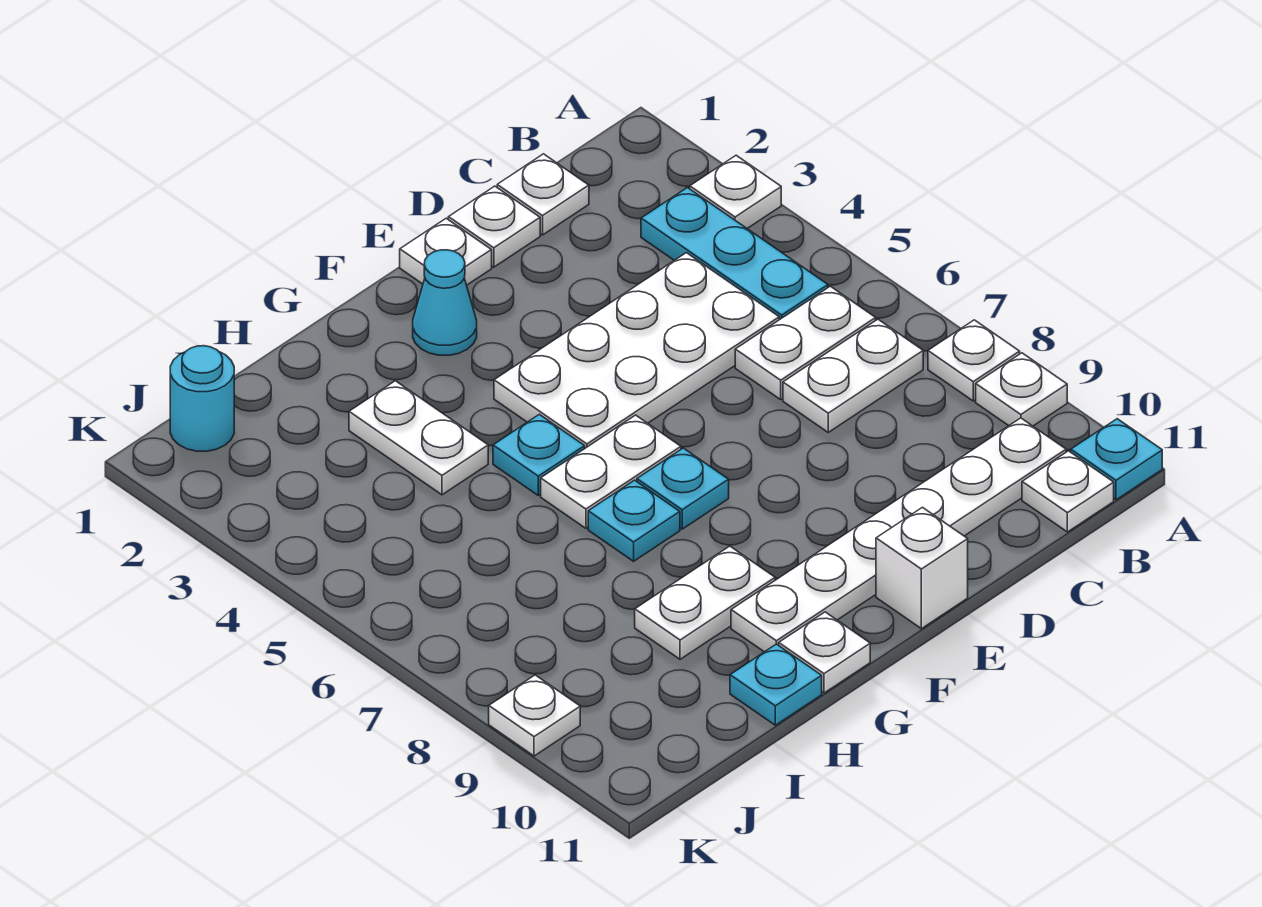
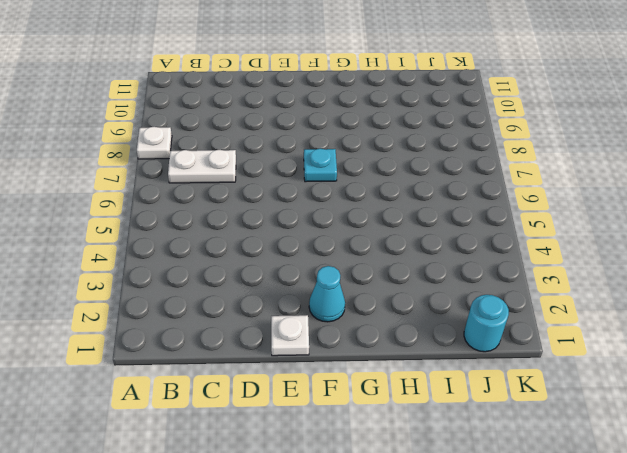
none -> white 1x1 plate [690,155,781,228]
none -> white 1x1 plate [976,353,1067,426]
none -> cyan 1x1 plate [1071,419,1162,500]

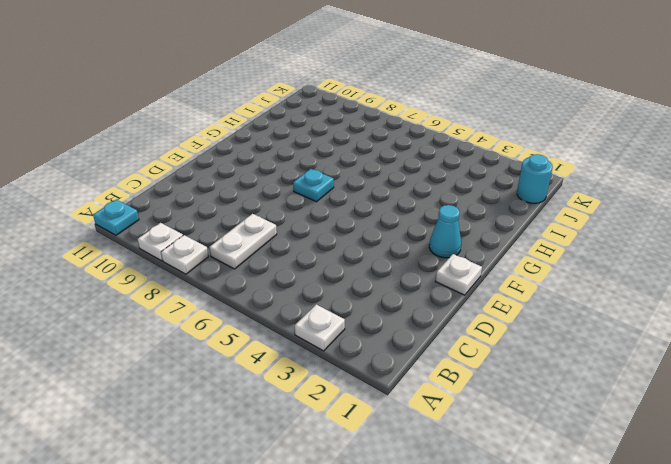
none -> cyan 1x3 plate [641,188,828,320]
none -> white 1x2 plate [735,286,876,400]
none -> white 1x6 plate [731,418,1066,652]

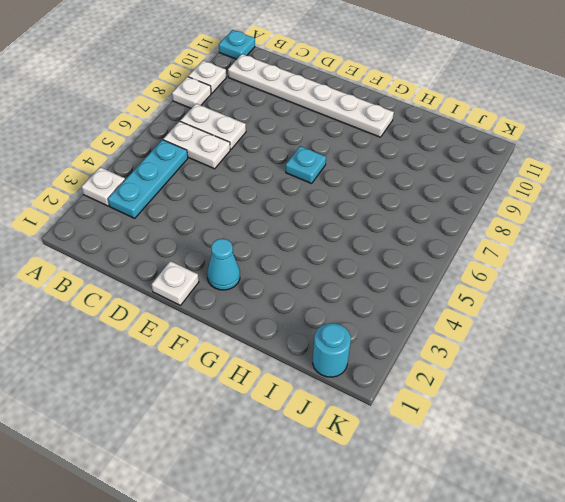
none -> white 1x1 plate [1022,451,1114,532]
none -> white 1x1 plate [497,154,589,235]
none -> white 2x4 plate [494,253,779,448]

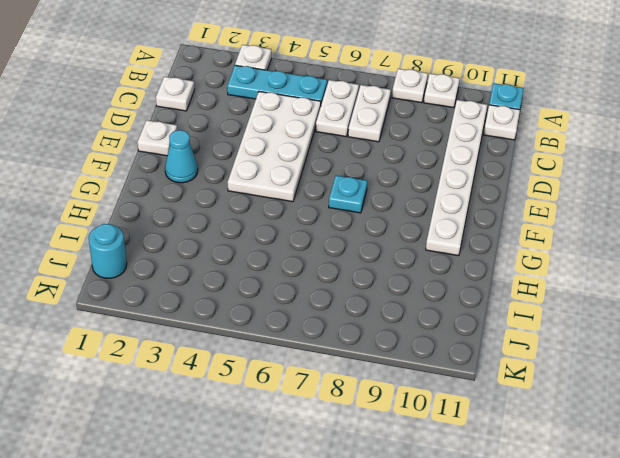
none -> white 1x1 plate [448,186,540,267]
none -> white 1x1 brick [876,507,968,629]
none -> white 1x2 plate [541,415,681,528]

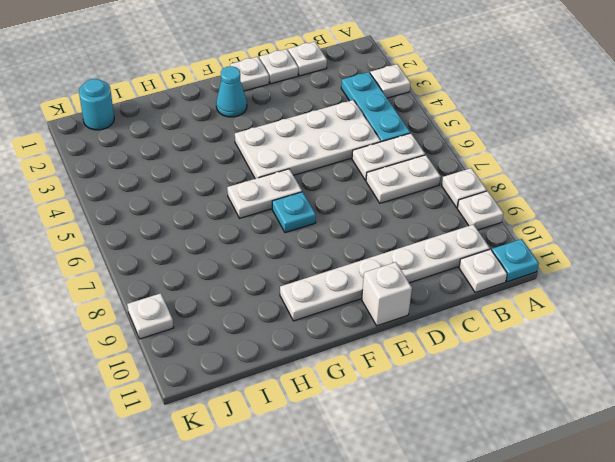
none -> cyan 1x1 plate [493,414,585,495]
none -> cyan 1x1 plate [588,480,680,561]
none -> white 1x2 plate [635,546,775,659]

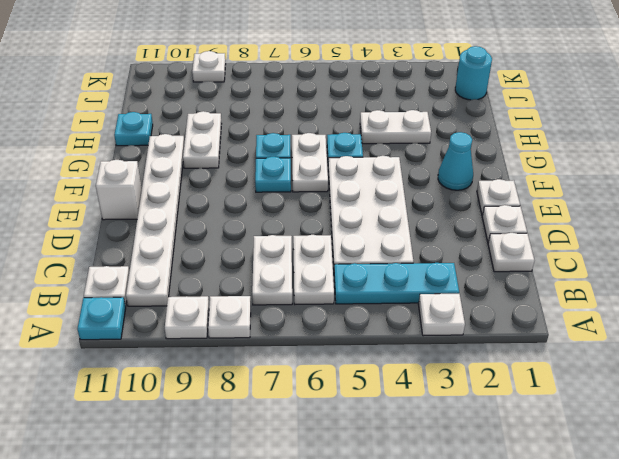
none -> white 1x1 plate [779,612,870,693]

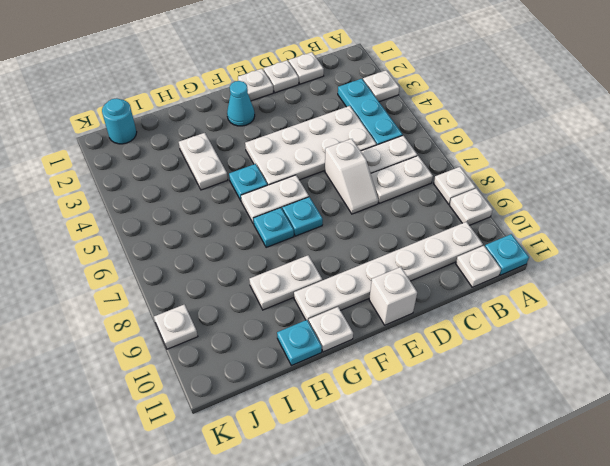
white 1x2 slope [325,139,378,214] -> none

